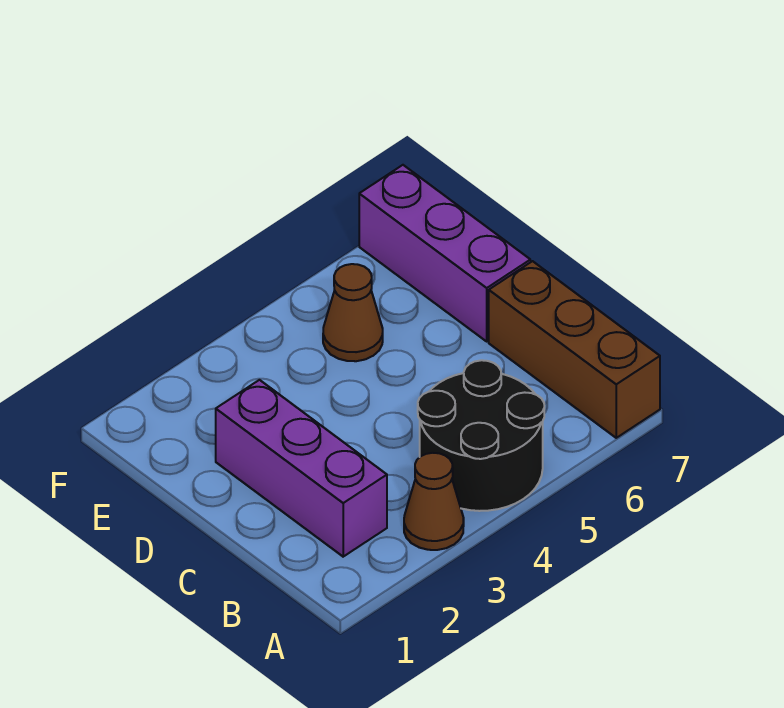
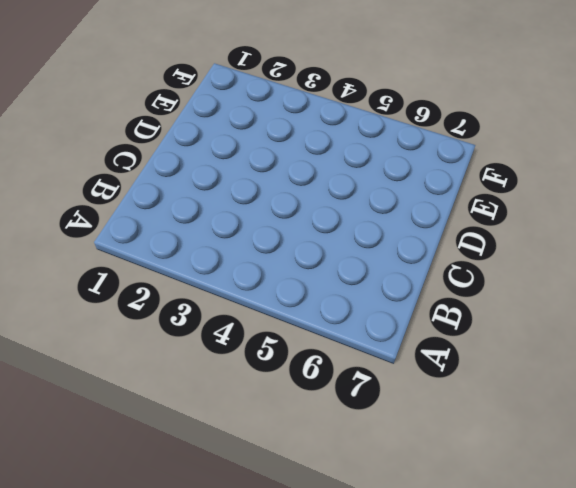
none -> brown 1x1 cone [404,453,464,550]
none -> black 2x2 round brick [418,360,544,511]

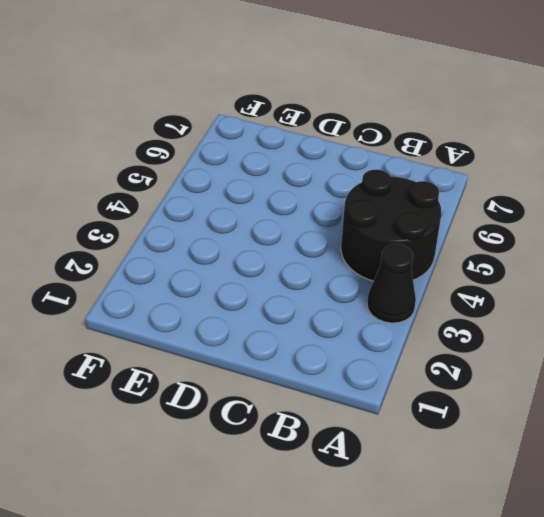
black 1x1 cone [367,244,416,323] -> brown 1x1 cone [404,453,464,550]
none -> brown 1x3 brick [489,261,660,438]
none -> purple 1x3 brick [216,380,387,557]

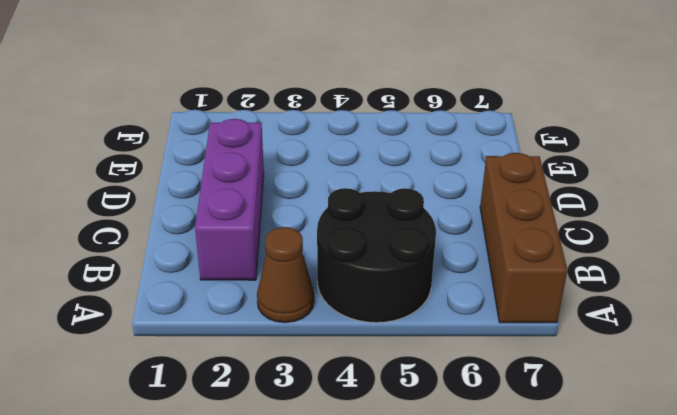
none -> purple 1x3 brick [359,165,530,341]
none -> brown 1x1 cone [323,264,383,361]

